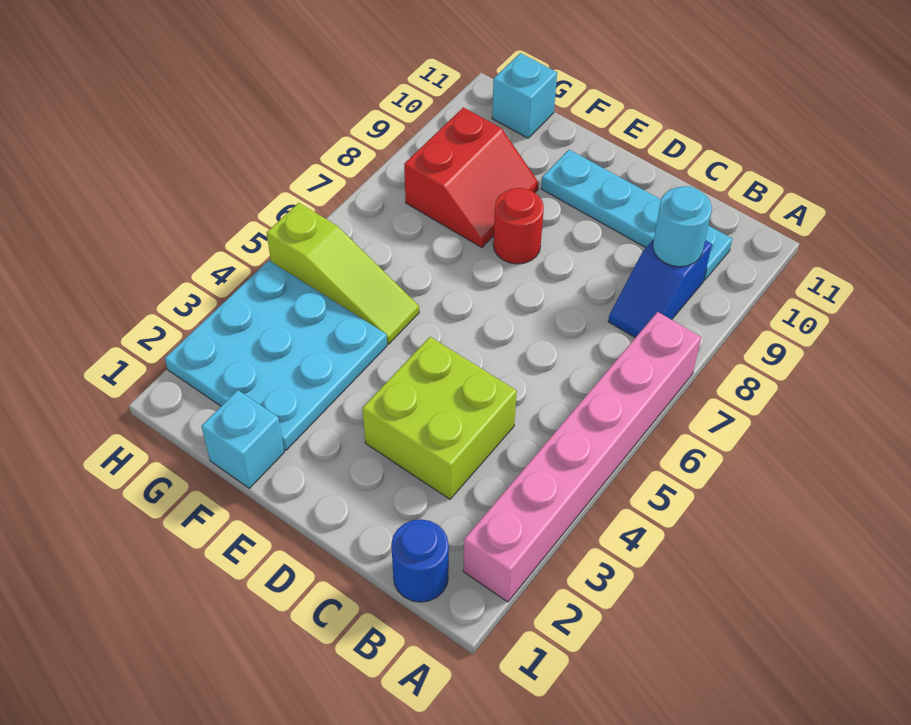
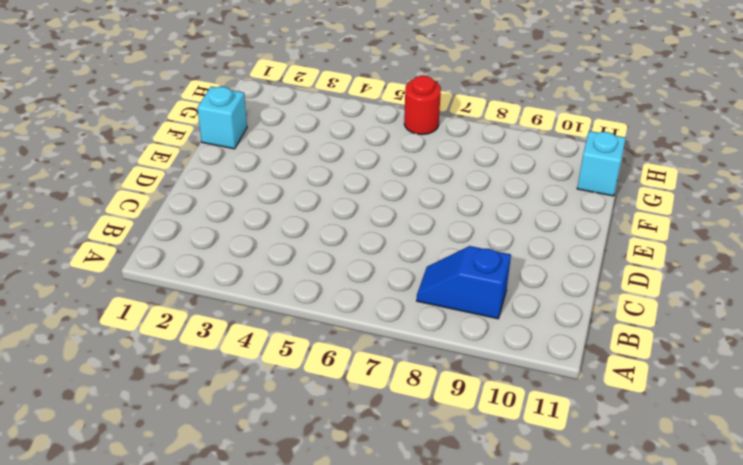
red 1x1 round brick [404,76,441,135] -> red 1x1 round brick moved to [493,188,544,264]
none -> pink 1x6 brick [463,312,701,602]
none -> blue 1x1 round brick [391,519,449,602]
none -> cyan 1x4 plate [541,150,732,280]

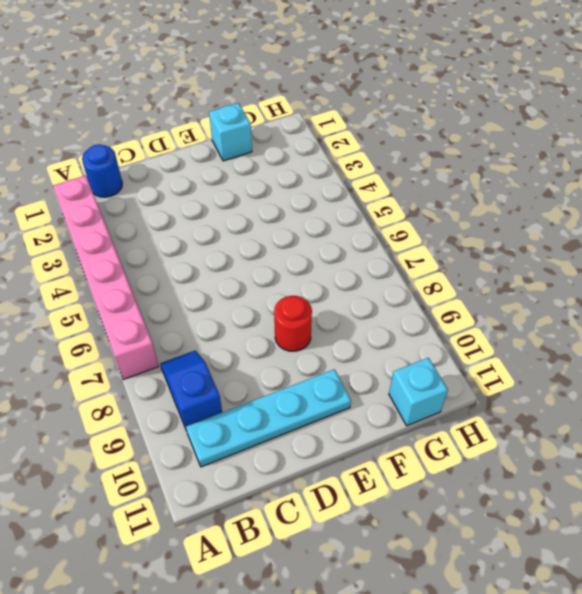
none -> lime 2x2 brick [362,337,517,499]
none -> cyan 3x3 plate [165,261,387,450]
none -> lime 1x3 slope [267,203,419,344]

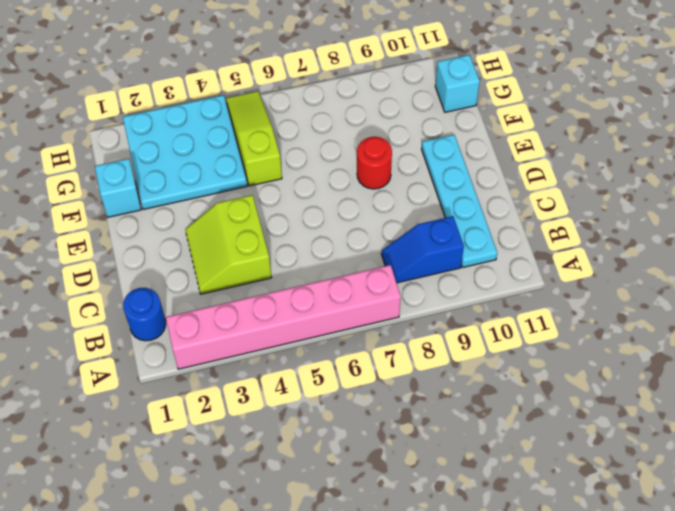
lime 2x2 slope [185,195,272,294] -> lime 2x2 brick [362,337,517,499]
lime 1x3 slope [226,91,282,186] -> lime 1x3 slope turned to [267,203,419,344]
none -> red 2x2 slope [404,107,539,248]
none -> cyan 1x1 round brick [653,186,712,267]

